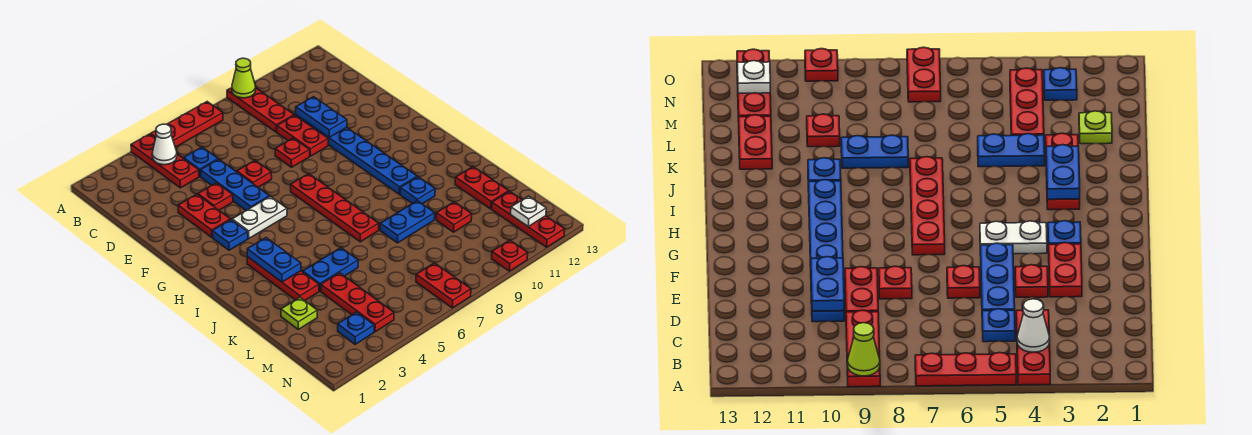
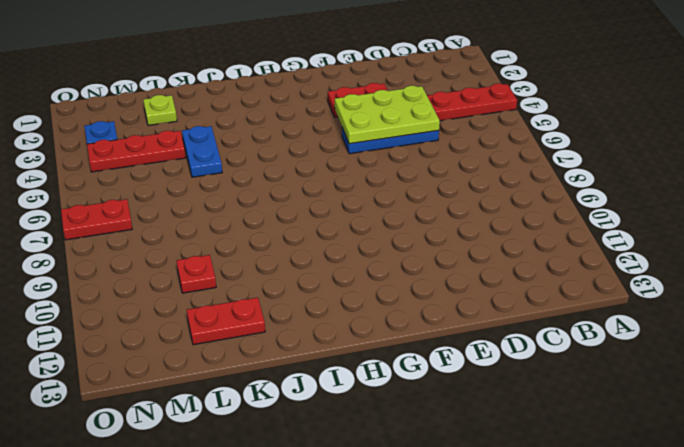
lime 2x3 plate [335,86,440,144] -> none
none -> red 1x3 plate [151,102,223,147]
none -> red 1x3 plate [227,88,294,132]
none -> blue 1x1 plate [183,147,218,177]
none -> red 1x2 plate [277,115,328,156]

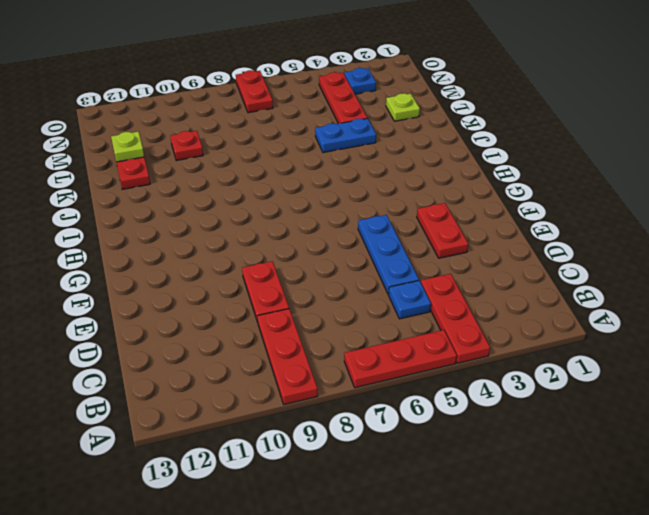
lime 1x1 plate [111,132,144,162] -> none
none -> blue 1x6 plate [296,115,417,194]
none -> red 1x1 plate [198,183,233,210]
none -> red 1x1 plate [237,160,272,187]
none -> red 1x1 plate [275,138,310,167]

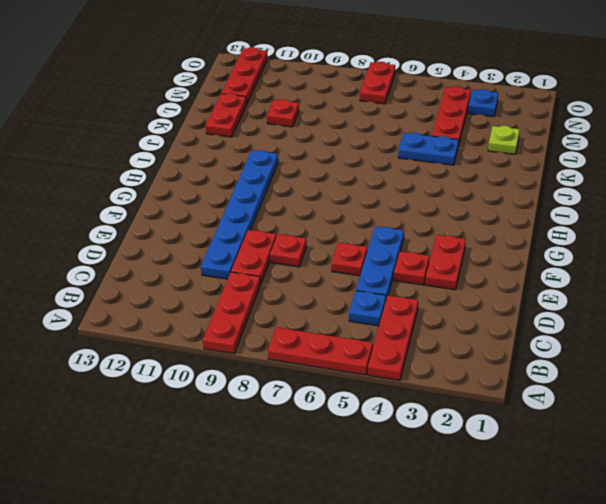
none -> blue 1x1 plate [212,220,248,250]
none -> white 1x2 plate [232,196,287,238]
none -> red 1x4 plate [291,174,379,242]
none -> red 1x3 plate [247,257,319,301]

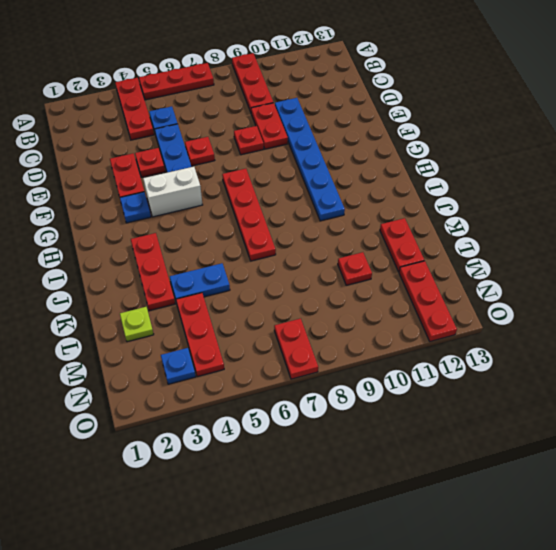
white 1x2 brick [143,167,203,217] -> white 1x2 plate [232,196,287,238]
none -> blue 1x1 plate [400,177,435,204]
none -> blue 1x2 plate [380,201,435,243]
none -> red 1x1 plate [492,240,528,271]
none -> lime 1x1 cone [232,58,256,98]

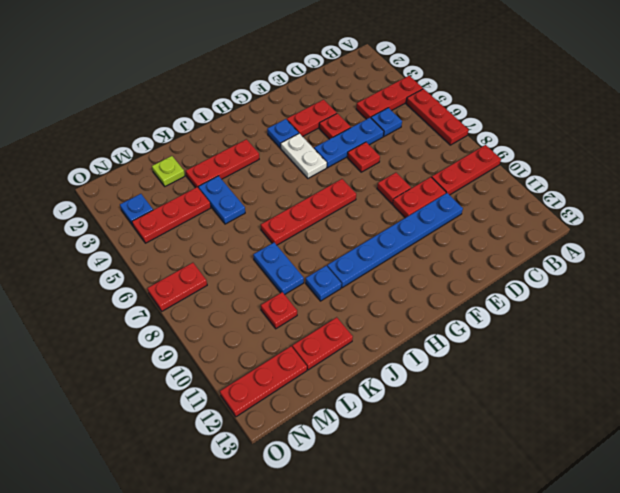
none -> red 1x1 plate [492,240,528,271]
none -> lime 1x1 cone [232,58,256,98]
none -> white 1x1 cone [152,124,177,165]
none -> blue 1x2 plate [296,97,347,137]

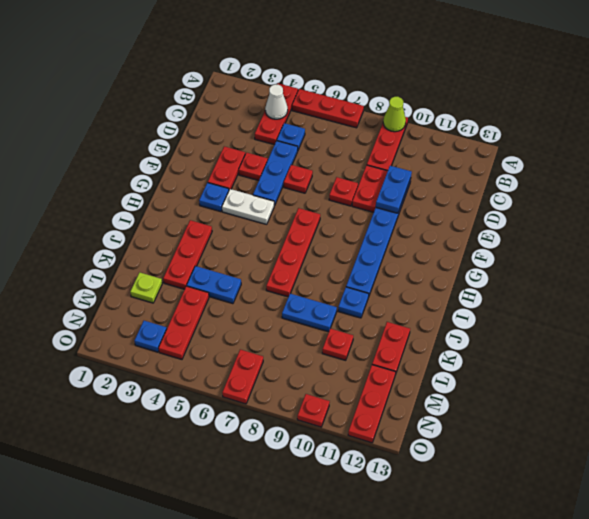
none -> blue 1x2 plate [247,238,301,282]
none -> white 1x1 plate [511,196,546,226]

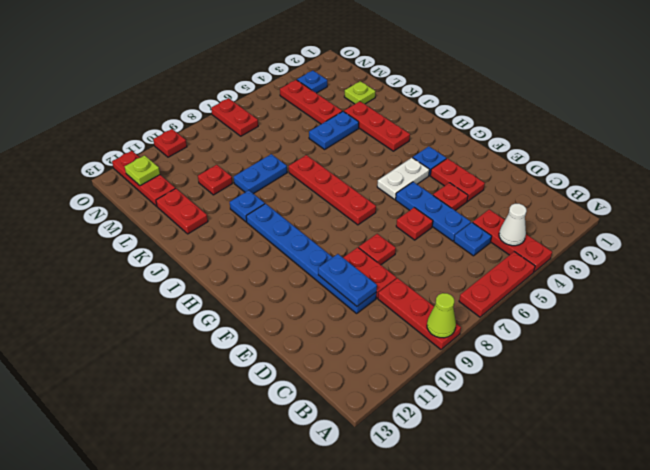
lime 1x1 plate [125,155,160,186] -> white 1x1 plate [511,196,546,226]
none -> blue 1x2 plate [247,238,301,282]

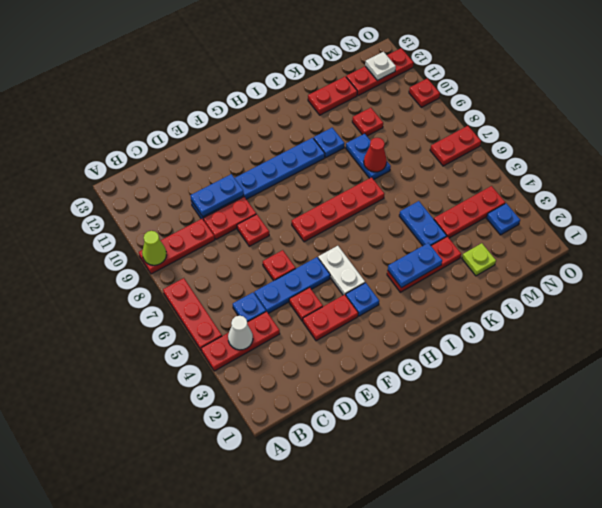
red 1x1 cone [364,138,387,172] -> none

